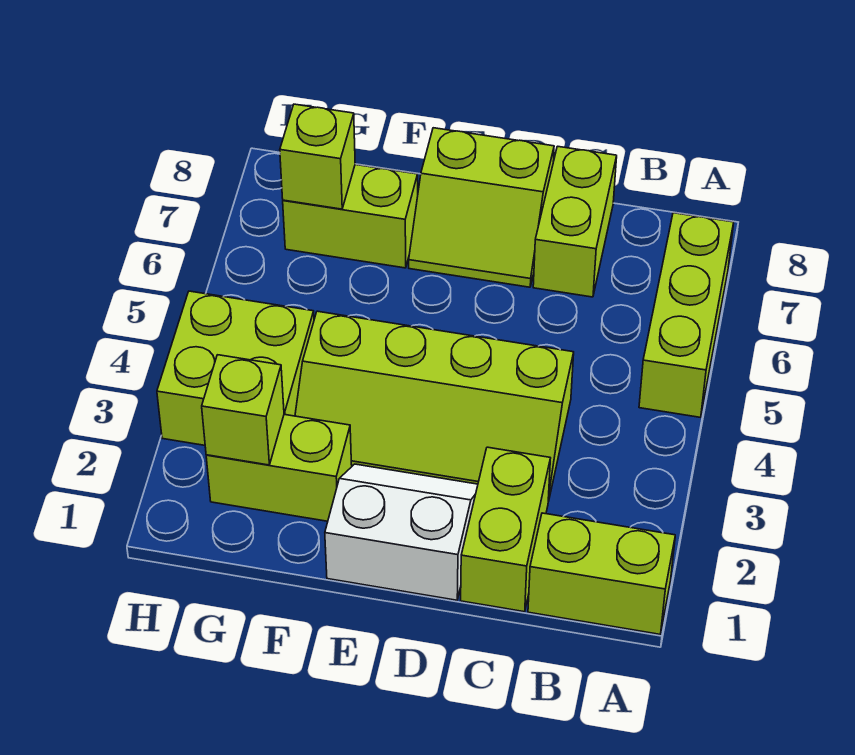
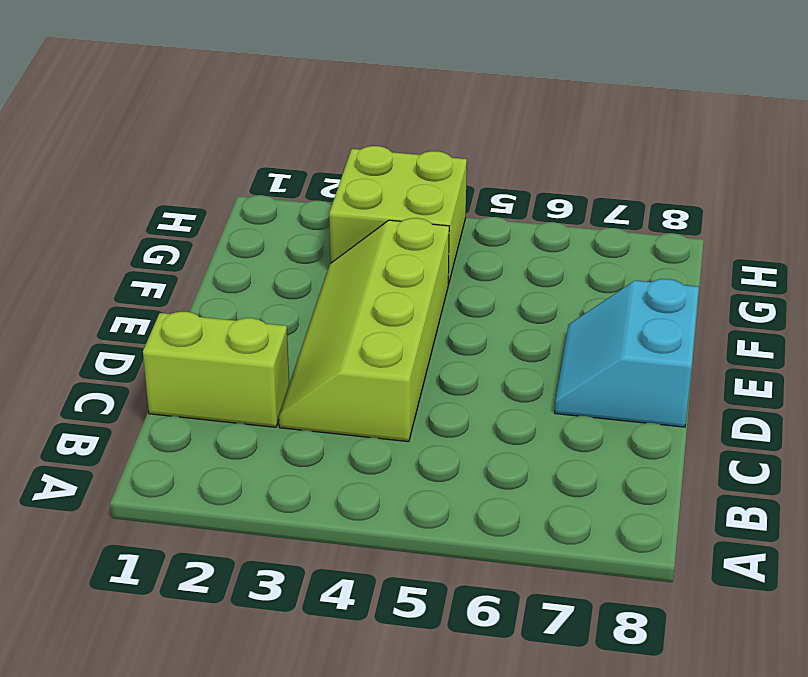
cyan 2x2 slope [555,279,699,427] -> lime 2x2 slope [409,128,554,287]
none -> lime 1x2 brick [528,513,675,634]
none -> lime 1x3 brick [639,213,734,417]
none -> lime 1x2 brick [533,146,617,297]

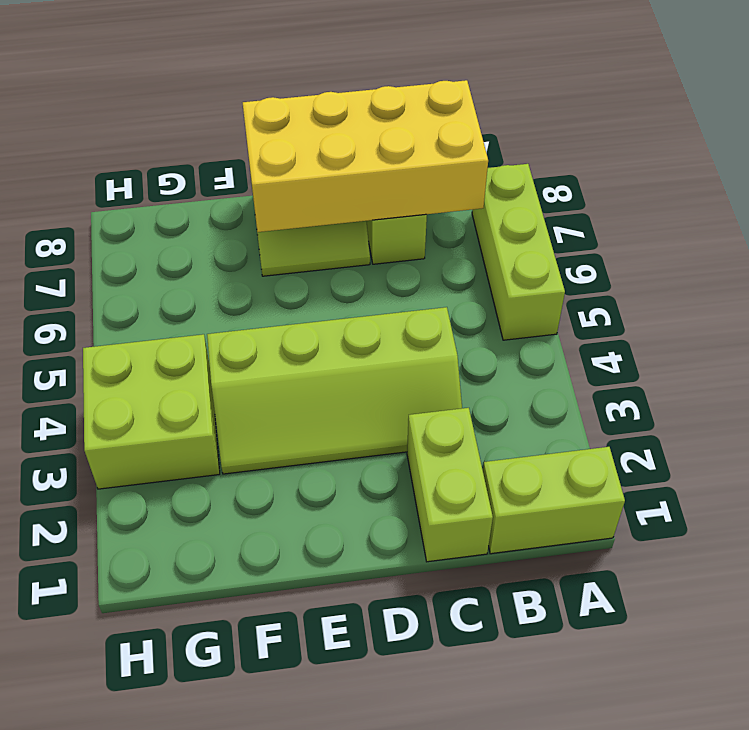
yellow 2x4 brick [243,80,488,232] -> none
none -> white 2x2 slope [325,464,478,600]
none -> lime 1x2 brick [206,414,352,521]
none -> lime 1x2 brick [283,165,418,268]

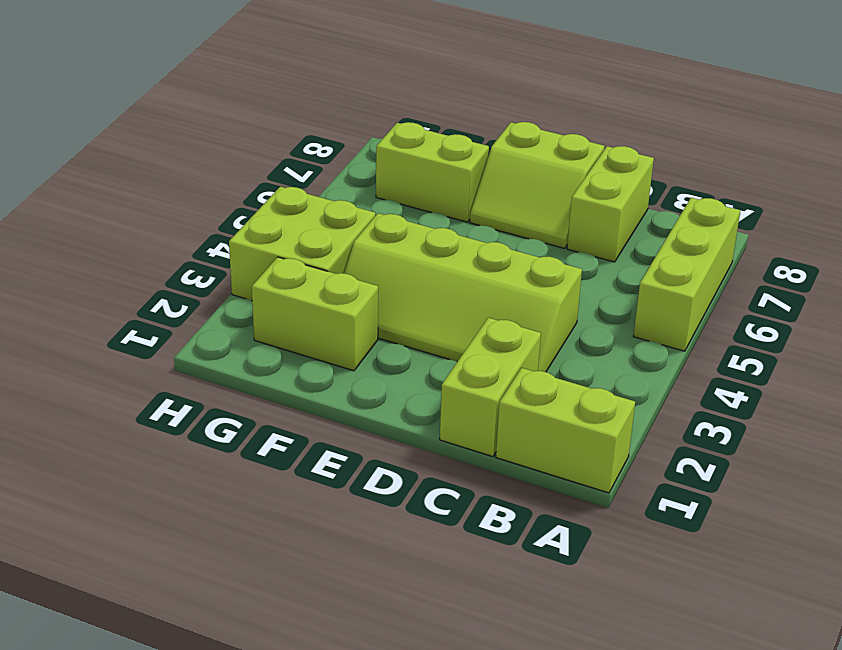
none -> white 2x2 slope [325,464,478,600]
none -> lime 1x1 brick [202,355,284,465]
none -> lime 1x1 brick [280,104,355,209]

